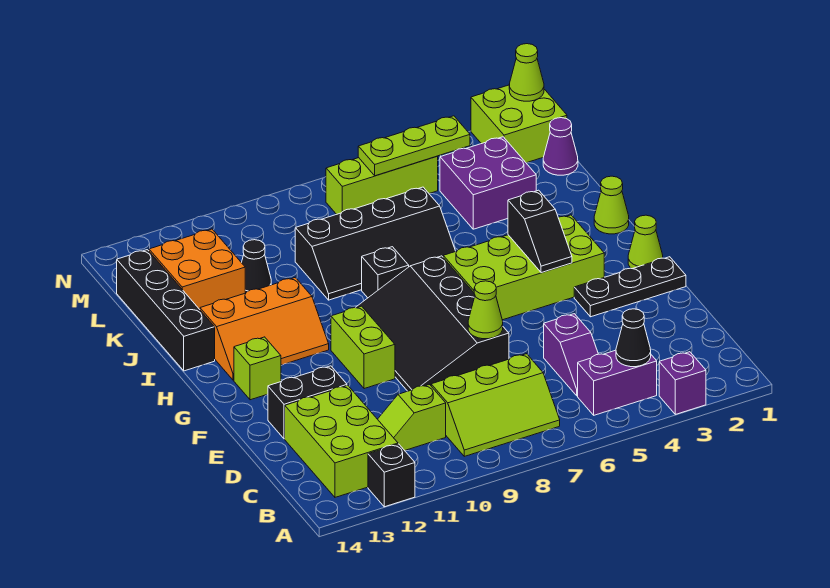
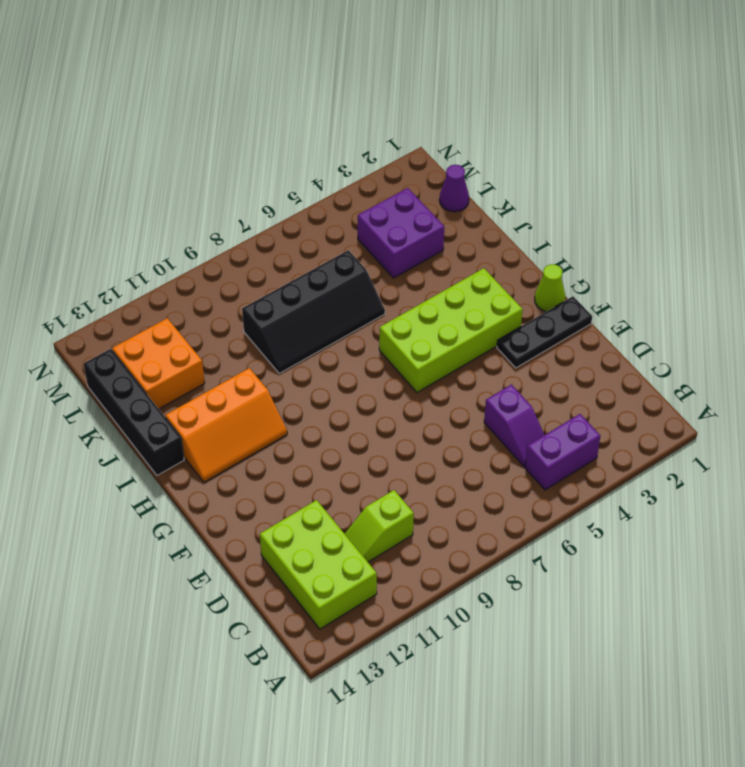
none -> purple 1x1 brick [659,352,706,414]
none -> black 1x1 brick [368,444,415,507]
none -> lime 2x3 slope [431,354,560,456]
none -> black 3x4 slope [355,256,509,391]

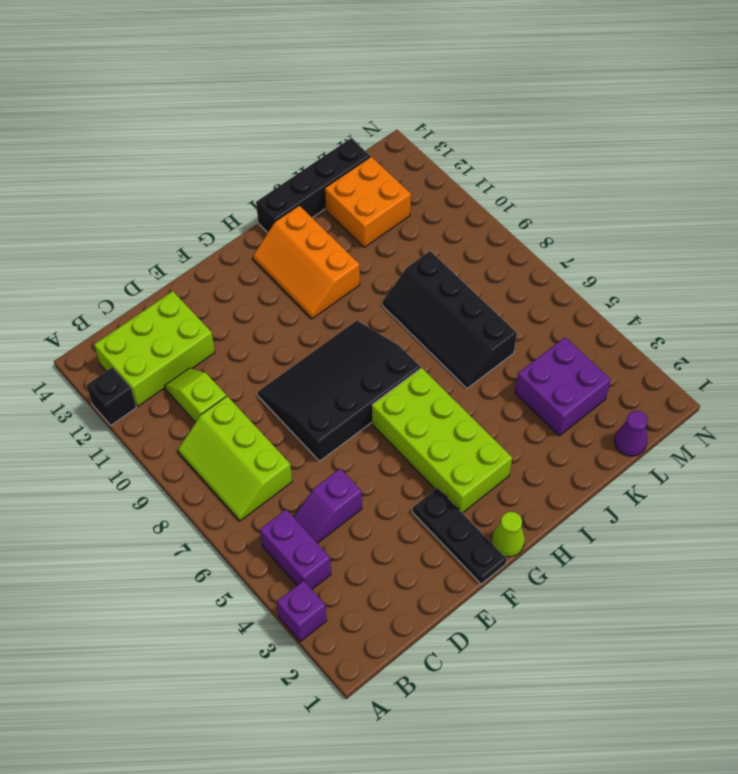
none -> black 1x2 brick [268,366,347,439]
none -> lime 1x2 brick [331,306,395,389]
none -> lime 1x1 brick [234,337,281,400]
none -> lime 1x1 cone [594,176,629,234]

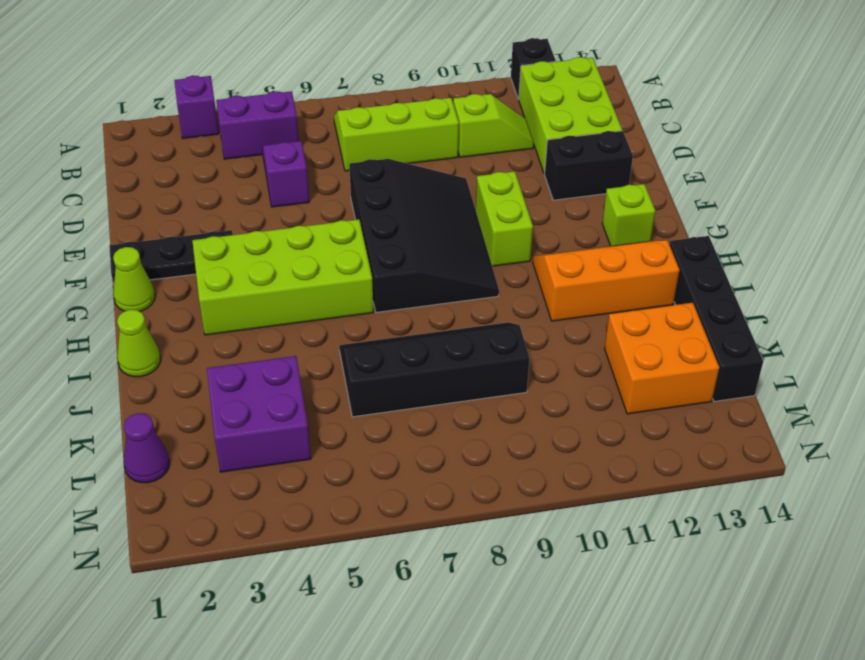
none -> black 1x1 brick [362,247,409,298]
none -> black 1x1 cone [242,240,271,293]
none -> lime 2x2 brick [471,85,567,163]
none -> lime 1x3 brick [326,156,438,214]

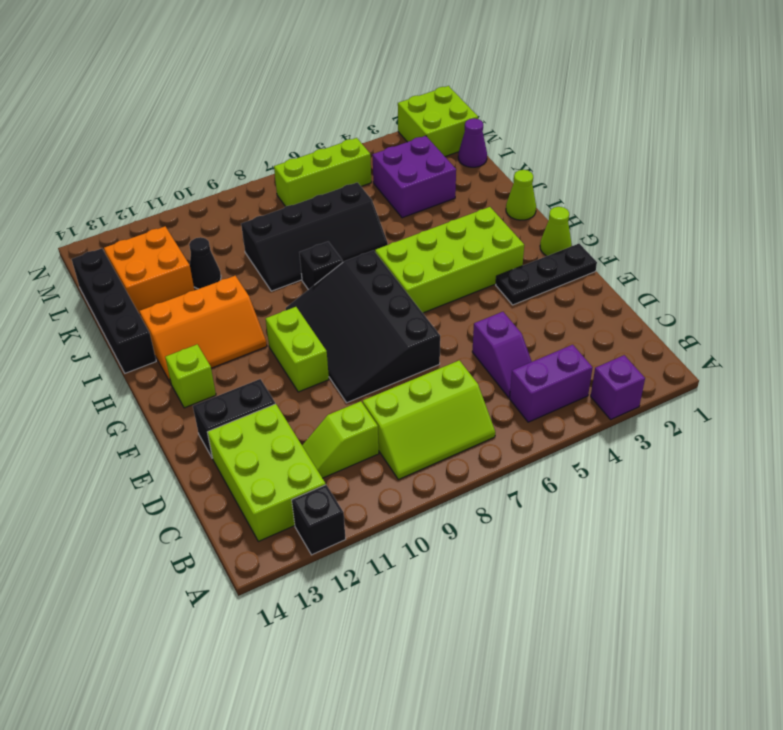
none -> black 1x1 cone [616,309,651,367]
none -> lime 1x1 cone [468,281,503,339]
none -> black 1x2 slope [508,190,572,273]
none -> lime 1x3 plate [358,116,470,176]

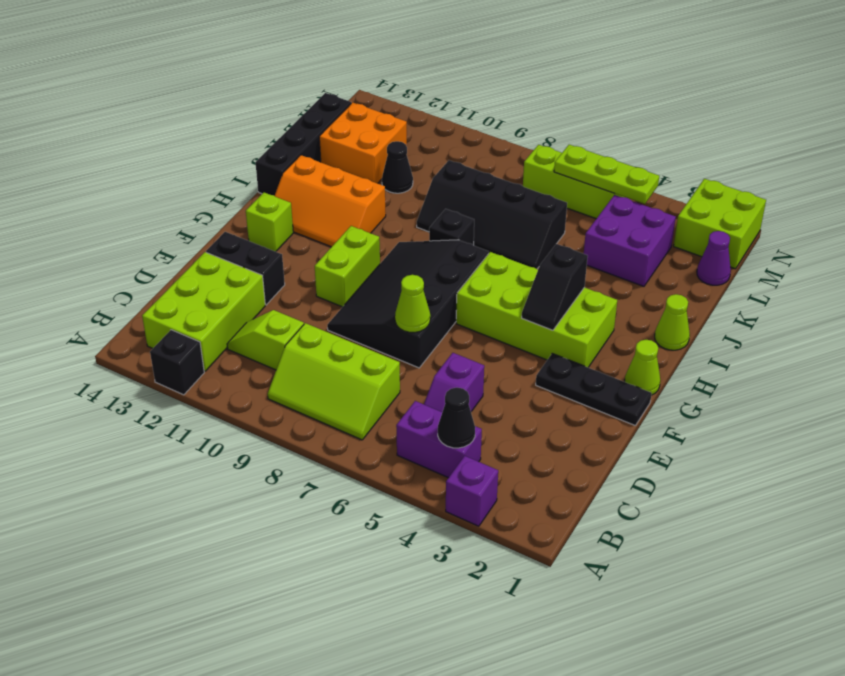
none -> lime 1x1 cone [509,44,544,101]

